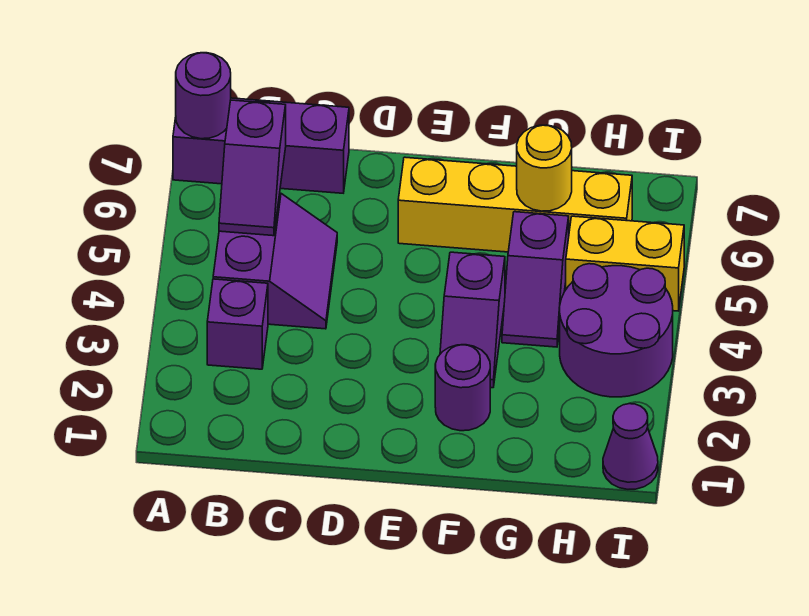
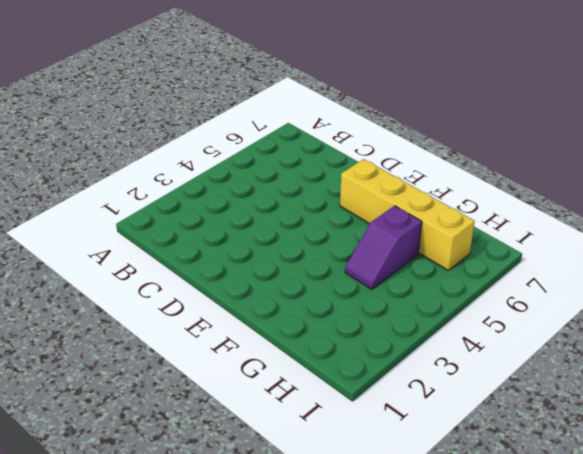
none -> purple 1x3 brick [173,98,349,193]
none -> purple 1x1 brick [207,279,268,369]
none -> purple 2x2 slope [213,193,337,329]

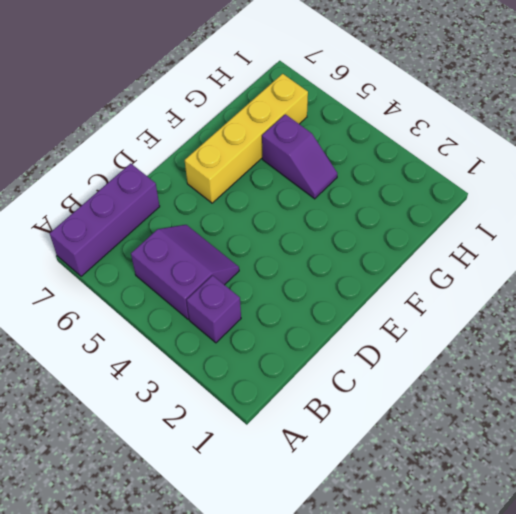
none -> purple 1x1 round brick [435,345,490,431]
none -> purple 1x2 slope [440,252,505,388]
none -> purple 2x2 round brick [560,264,673,397]

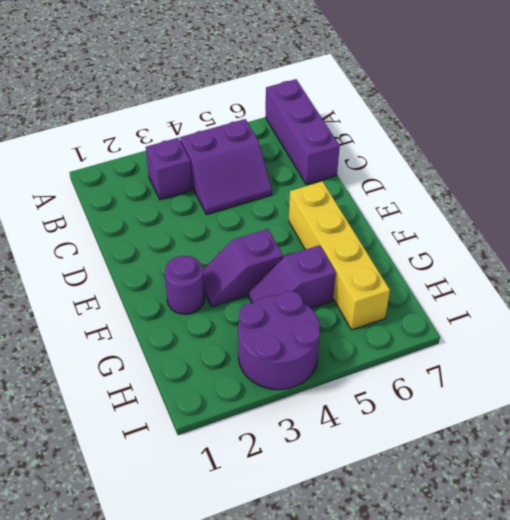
none -> yellow 1x2 brick [566,216,684,311]
none -> purple 1x1 cone [603,404,658,489]
none -> purple 1x1 round brick [176,53,231,139]

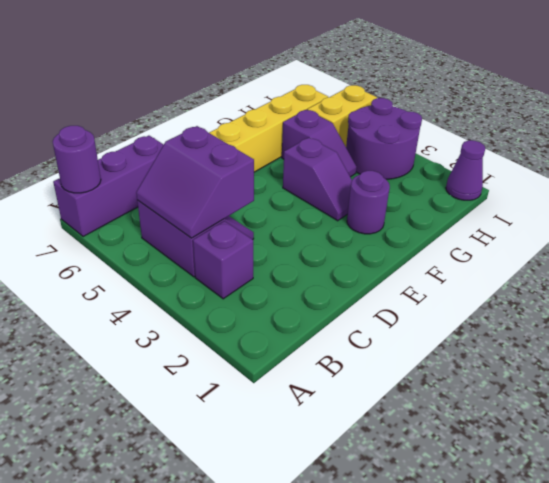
purple 2x2 slope [136,126,254,238] -> purple 1x2 slope [219,100,286,236]
none -> yellow 1x1 round brick [517,125,572,211]

